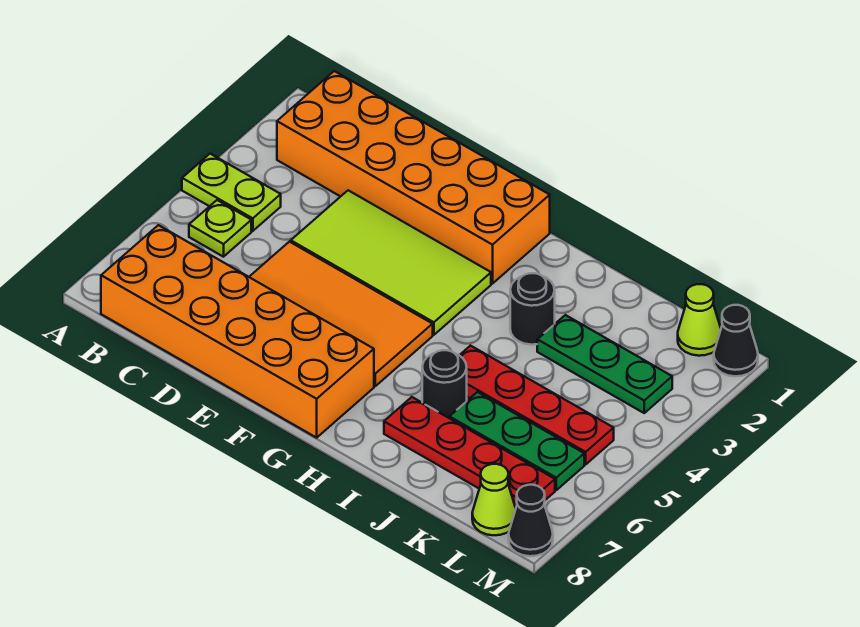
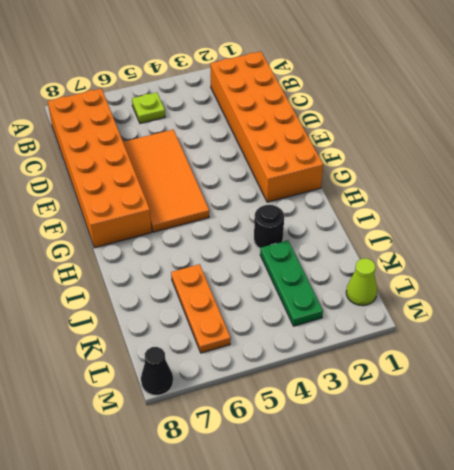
orange 1x3 plate [171,264,231,353] -> green 1x3 plate [449,392,584,490]
none -> lime 1x2 plate [182,154,281,231]
none -> lime 2x4 tile [291,190,491,335]
none -> red 1x4 plate [459,346,614,465]

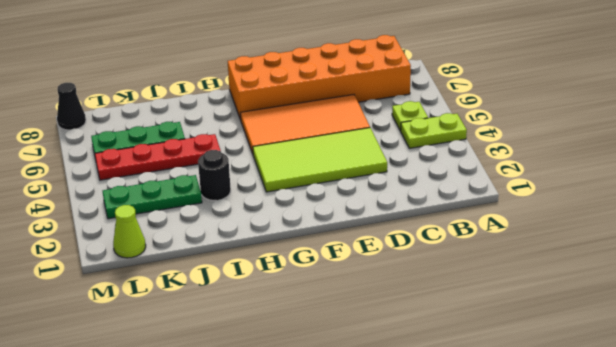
none -> orange 2x6 brick [277,71,550,284]
none -> black 1x1 round brick [422,350,467,418]
none -> red 1x4 plate [384,397,555,508]

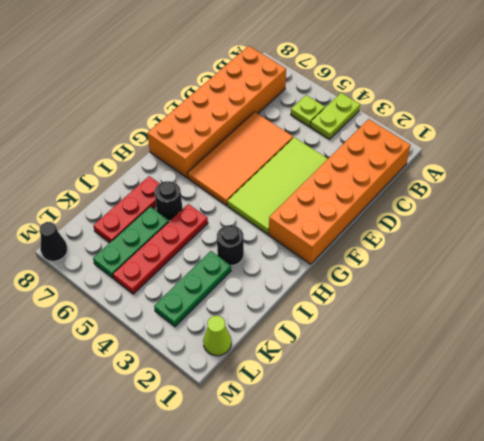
red 1x3 plate [93,176,160,243] -> red 1x4 plate [384,397,555,508]
none -> lime 1x1 cone [472,464,516,535]
none -> black 1x1 cone [714,305,758,376]

